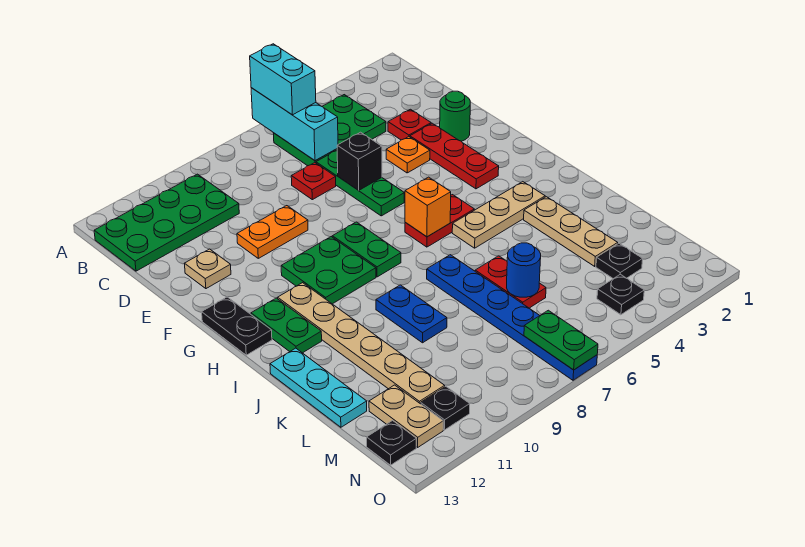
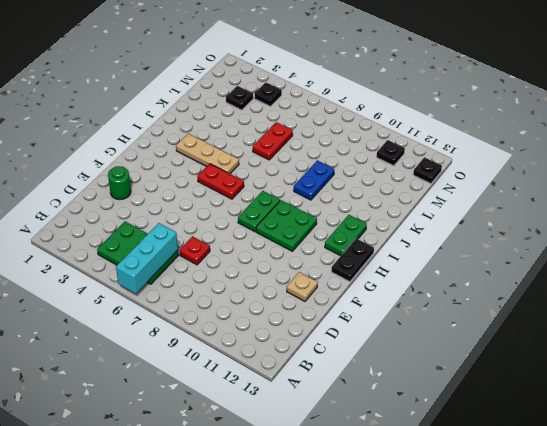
none -> green 2x4 plate [94,174,239,271]
none -> red 1x1 plate [388,109,431,140]
none -> green 1x3 plate [316,150,404,216]
none -> red 1x3 plate [410,123,499,189]

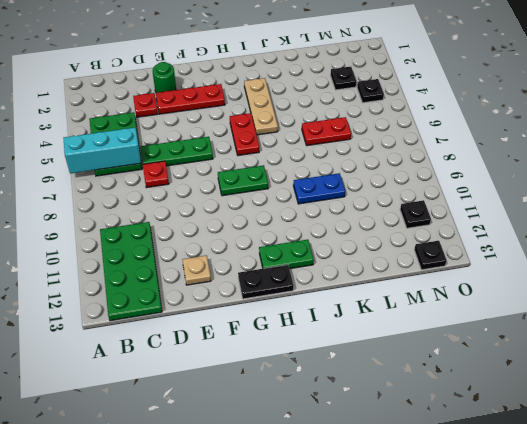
none -> orange 1x1 plate [386,137,430,173]
none -> orange 1x2 plate [237,206,308,258]
none -> green 2x2 plate [281,237,376,304]
none -> tan 1x6 plate [278,283,445,404]

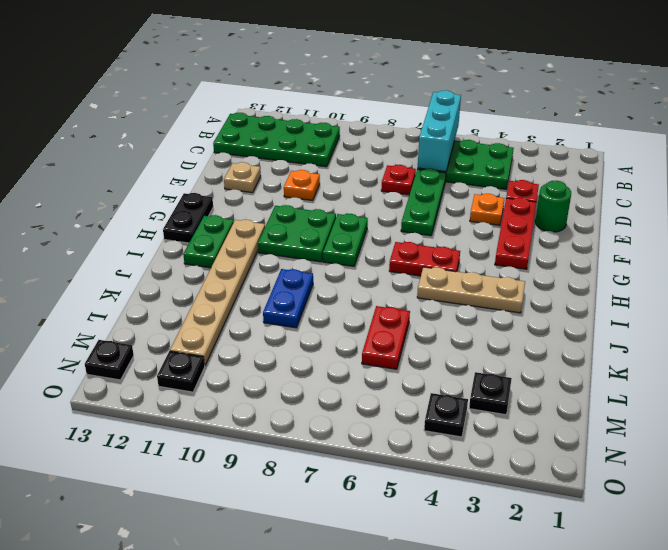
orange 1x1 plate [284,170,320,201] -> orange 1x2 plate [237,206,308,258]
none -> tan 1x3 plate [524,197,618,266]
none -> blue 1x6 plate [427,255,597,380]
none -> cyan 1x3 plate [270,348,367,427]
none -> tan 1x2 plate [369,385,443,447]

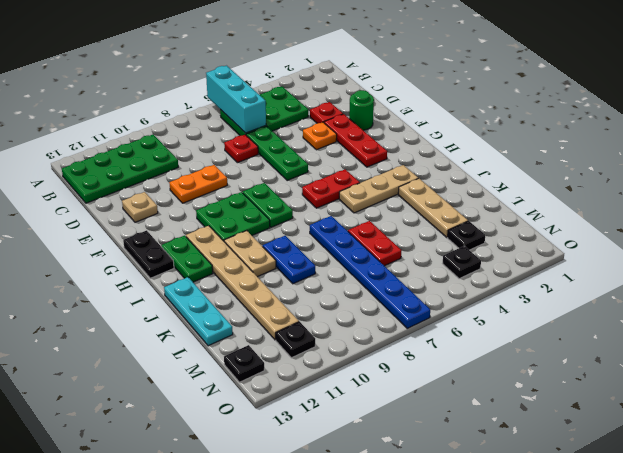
tan 1x2 plate [224,231,276,277] -> tan 1x2 plate moved to [369,385,443,447]
none -> black 1x1 brick [337,132,382,190]
none -> orange 1x1 brick [405,177,451,237]
none -> blue 1x1 round brick [507,243,541,297]
none -> green 1x2 plate [524,310,598,370]

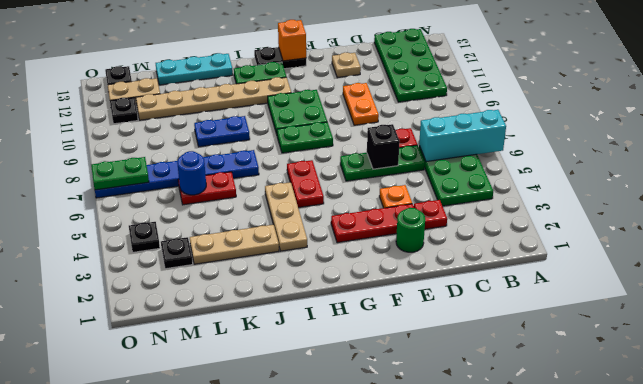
orange 1x1 brick [278,20,306,61] -> orange 1x1 brick moved to [405,177,451,237]
none -> cyan 1x2 brick [250,44,316,115]

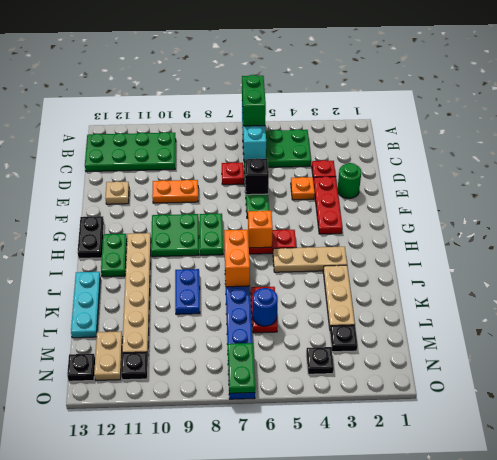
green 1x2 brick [242,75,266,126] -> cyan 1x2 brick [250,44,316,115]
orange 1x2 brick [224,230,250,287] -> none

